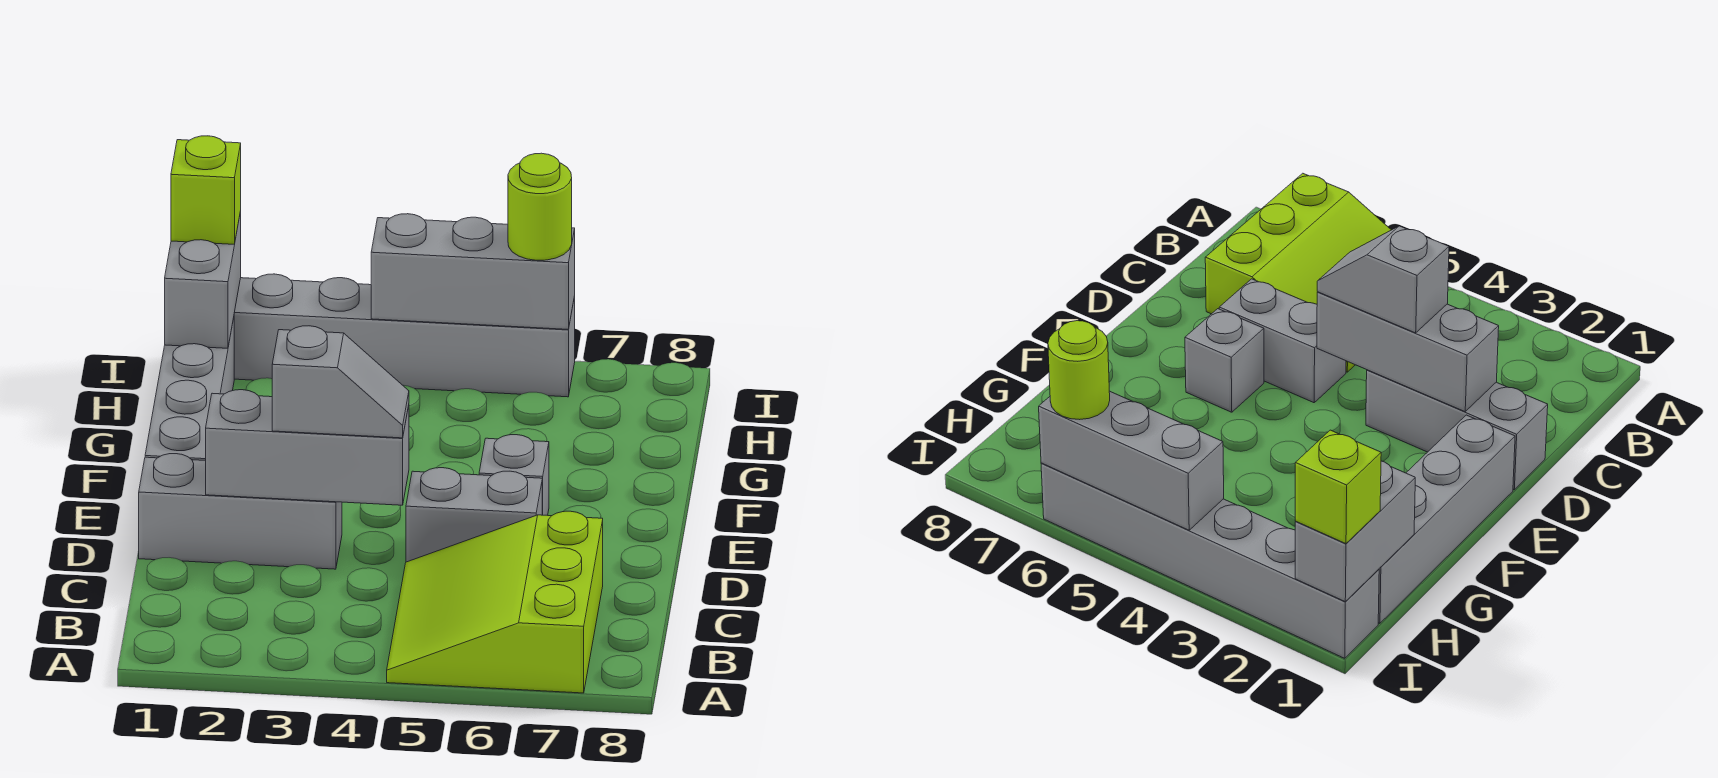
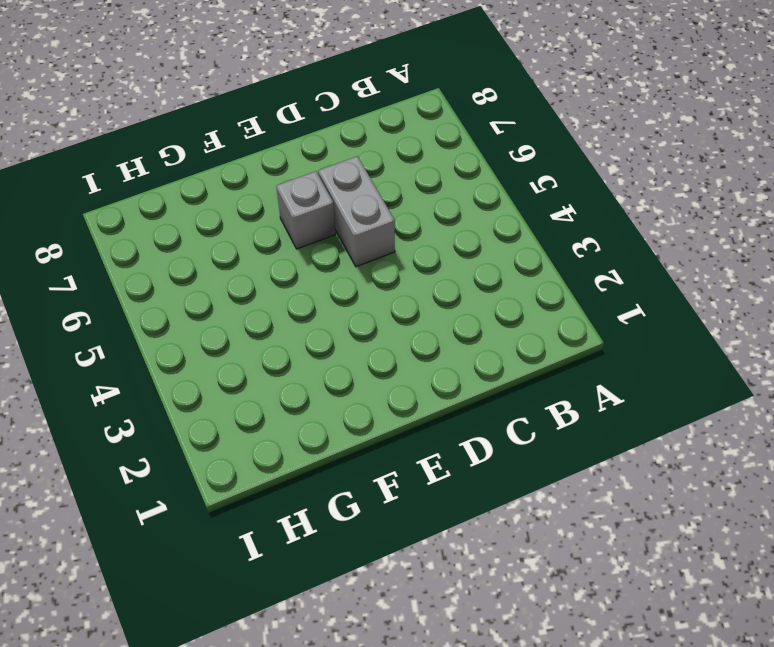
none -> lime 3x3 slope [387,511,603,693]
none -> grey 1x3 brick [139,454,342,569]
none -> grey 1x4 brick [145,318,234,461]

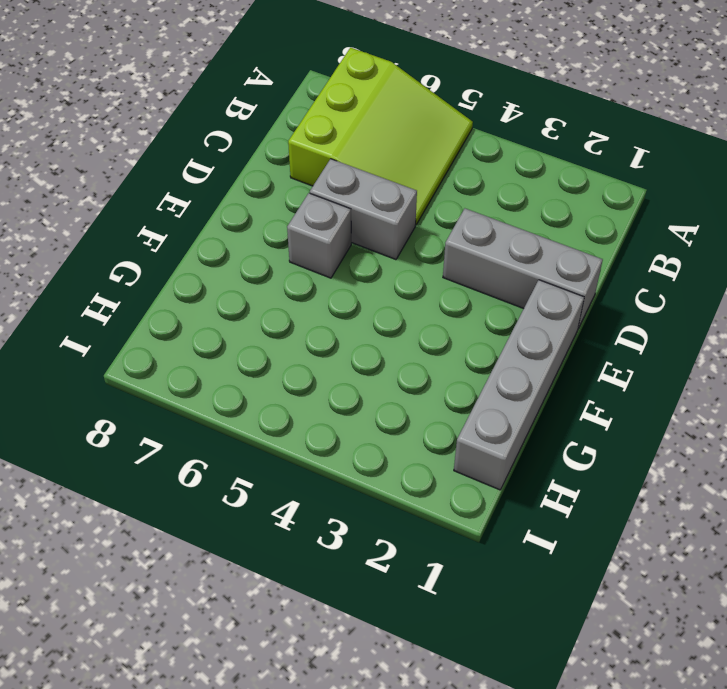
none -> grey 1x6 brick [234,274,575,397]
none -> grey 1x3 brick [206,390,409,506]
none -> grey 1x2 brick [165,212,241,348]

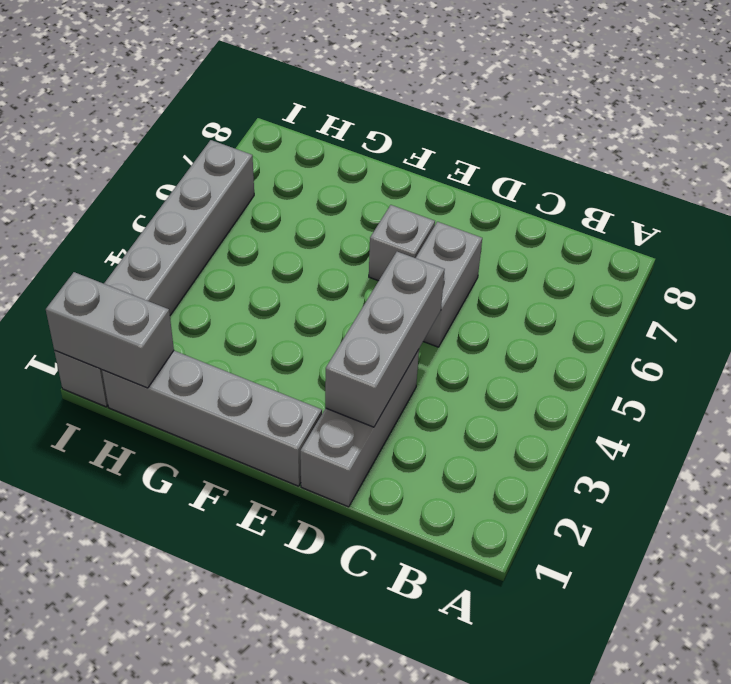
none -> lime 3x3 slope [387,511,603,693]
none -> grey 1x3 brick [371,214,575,330]
none -> grey 1x2 slope [272,326,409,438]

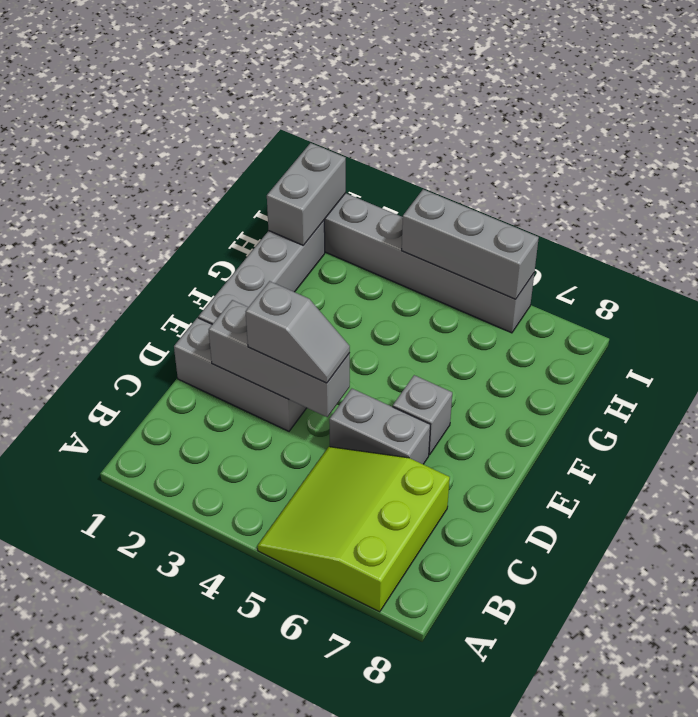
none -> lime 1x1 brick [171,136,241,244]
none -> lime 1x1 round brick [508,153,572,260]

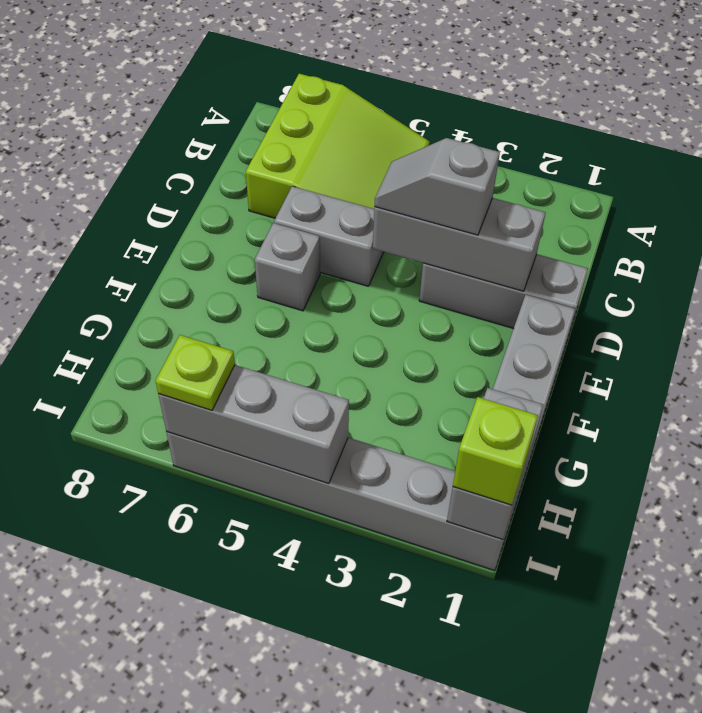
lime 1x1 plate [156,335,235,410] -> lime 1x1 round brick [508,153,572,260]

